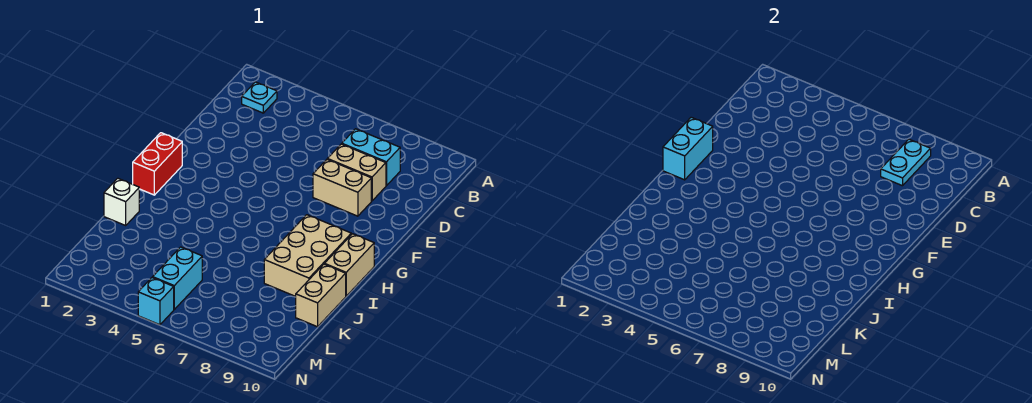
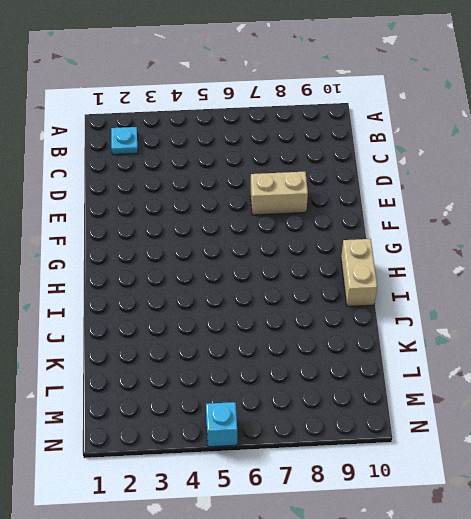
none -> cyan 1x2 brick [342,129,400,186]
none -> tan 1x2 brick [327,144,386,201]
none -> red 1x2 brick [133,133,182,195]

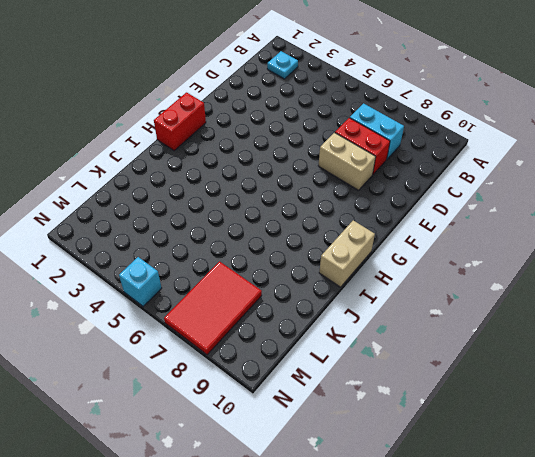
red 1x2 brick [335,118,390,174] -> tan 1x2 brick [327,144,386,201]
red 2x3 tile [164,262,262,355] -> none
none -> tan 2x3 brick [264,215,351,296]
none -> white 1x1 brick [104,178,139,225]
none -> tan 1x2 brick [296,264,346,327]

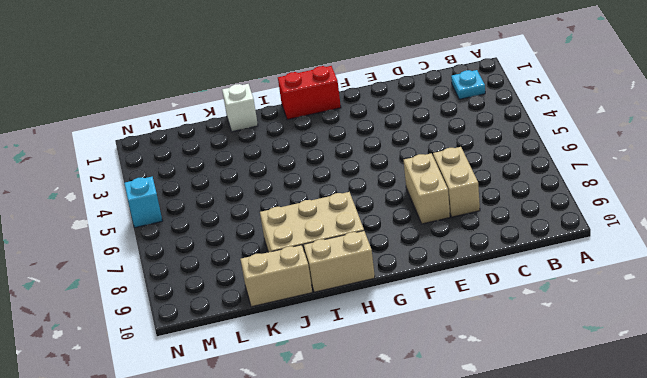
none -> cyan 1x2 brick [342,129,400,186]
none -> cyan 1x2 brick [153,247,202,309]
none -> cyan 1x2 plate [881,139,931,186]

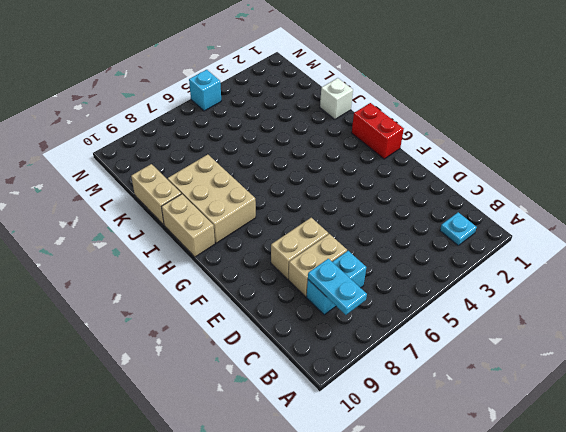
none -> cyan 1x2 brick [153,247,202,309]
none -> cyan 1x2 brick [663,117,713,180]

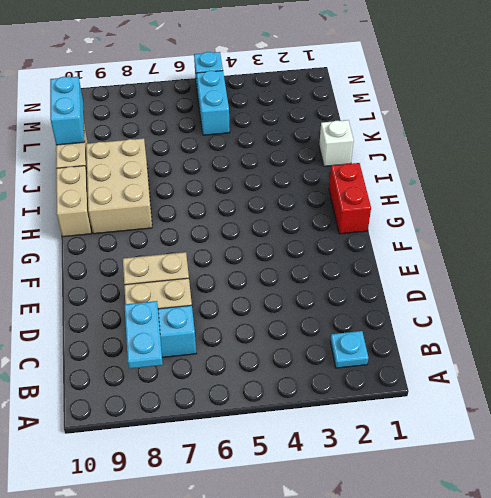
cyan 1x2 brick [50,77,85,145] -> cyan 1x2 brick moved to [663,117,713,180]

